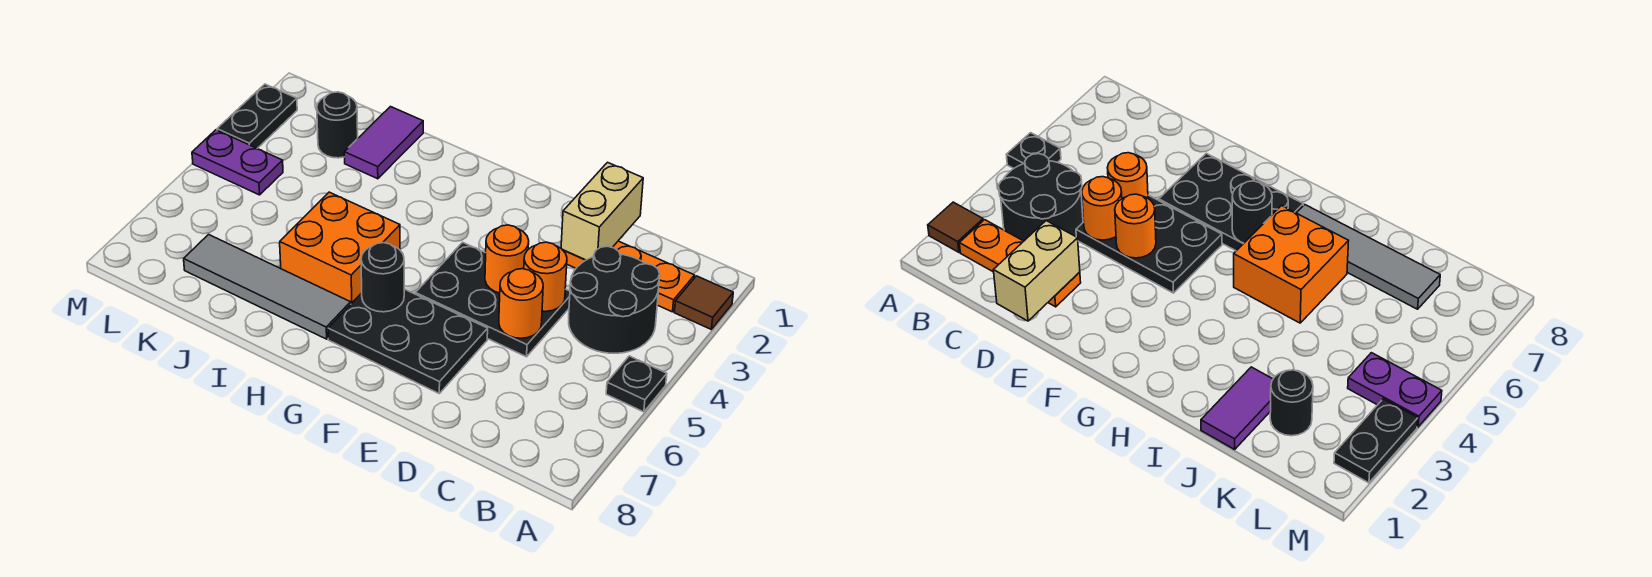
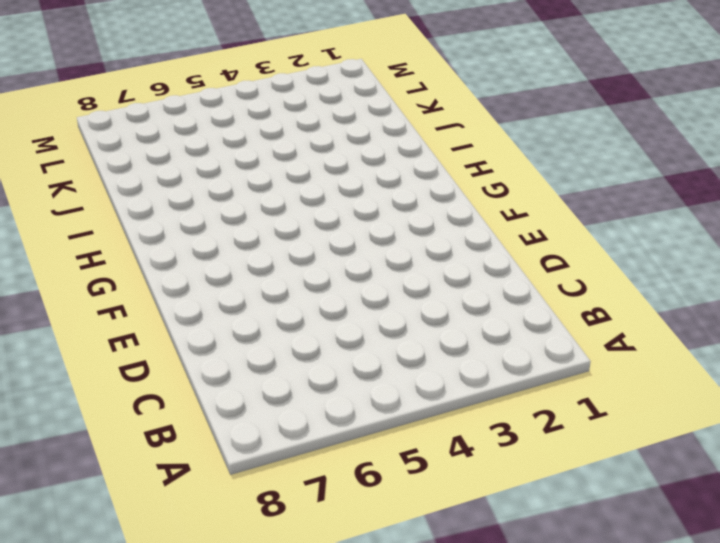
none -> brown 1x1 tile [674,276,733,329]
none -> black 1x1 plate [606,356,667,412]
none -> orange 1x3 plate [563,241,695,312]

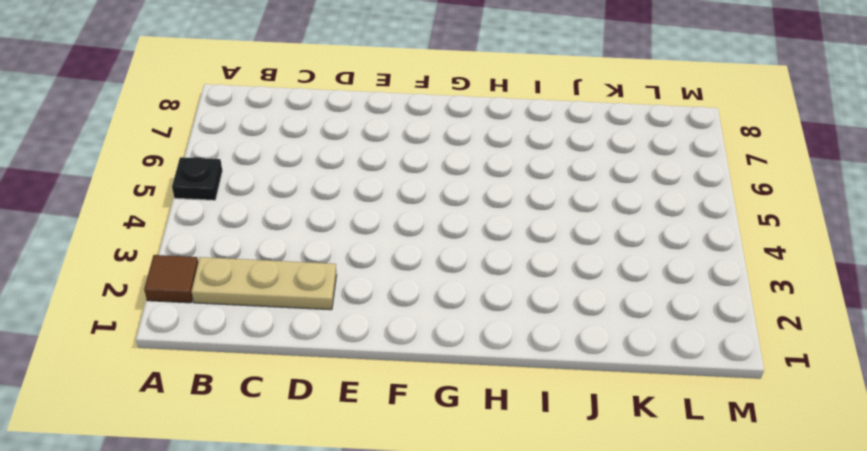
tan 1x3 plate [191,257,336,310] -> orange 1x3 plate [563,241,695,312]
none -> black 2x2 round brick [569,246,660,353]
none -> black 2x3 plate [415,242,570,357]
none -> black 2x3 plate [328,289,488,393]

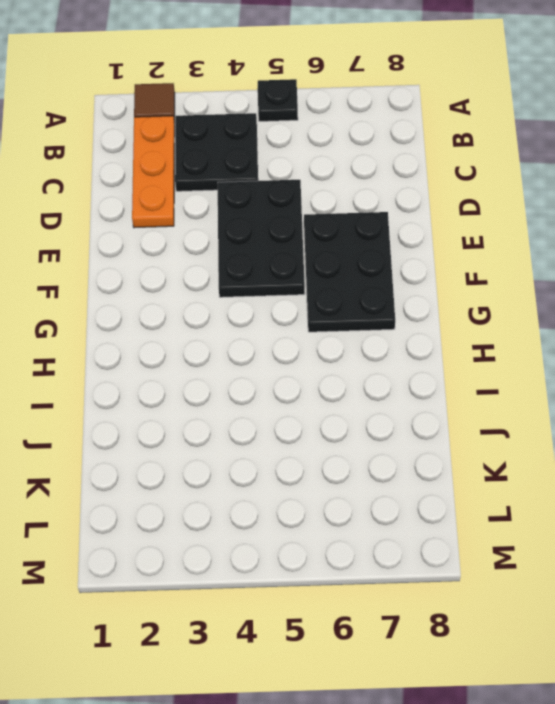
black 2x2 plate [175,113,258,191] -> black 2x2 round brick [569,246,660,353]
none -> orange 2x2 brick [280,192,400,304]
none -> grey 1x4 tile [184,235,351,339]
none -> purple 1x2 tile [344,107,423,179]

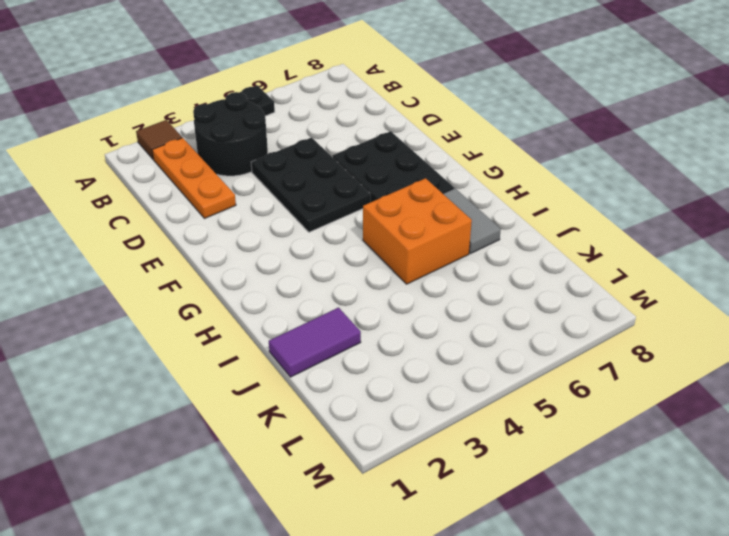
grey 1x2 tile [443,188,501,254] -> grey 1x4 tile [184,235,351,339]
none -> black 1x1 round brick [317,92,358,158]
none -> purple 1x2 plate [192,130,283,195]
none -> black 1x2 plate [217,84,297,148]

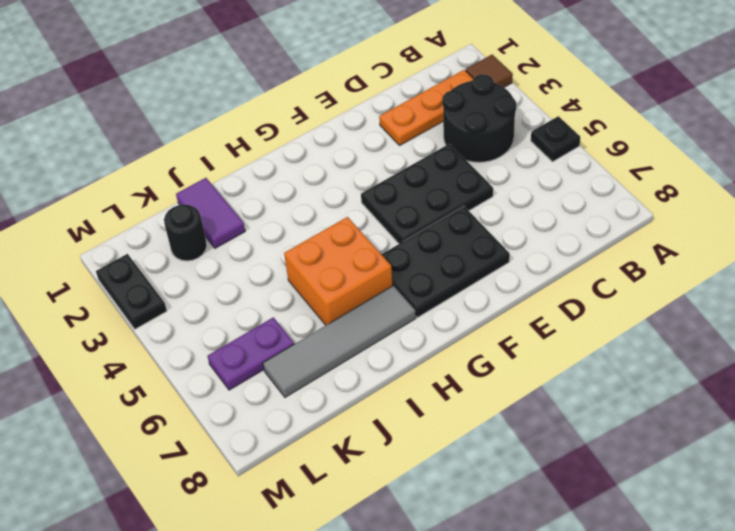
purple 1x2 plate [207,317,294,390] -> purple 1x2 plate moved to [192,130,283,195]
none -> tan 1x2 brick [561,162,643,260]
none -> orange 1x1 round brick [524,242,567,312]
none -> orange 1x1 round brick [499,269,543,338]

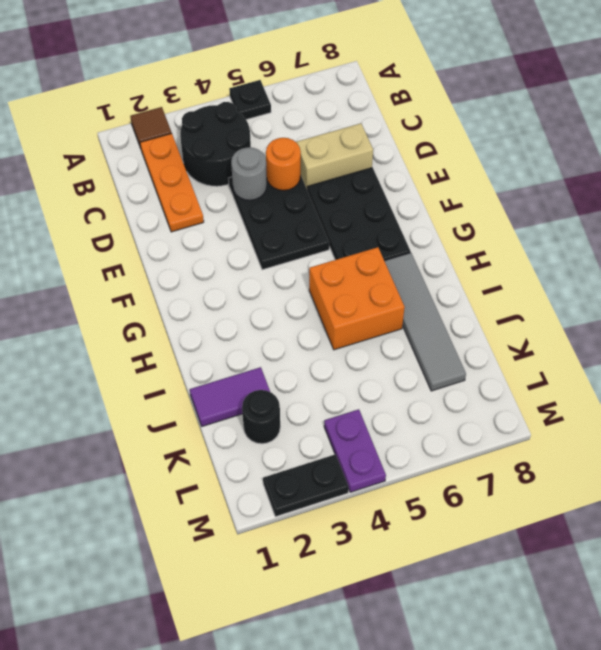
grey 1x1 round brick [231,147,267,200] -> orange 1x1 round brick [524,242,567,312]
tan 1x2 brick [296,123,373,188] -> tan 1x2 brick moved to [561,162,643,260]
none -> orange 1x1 round brick [485,225,529,293]
none -> black 1x1 round brick [361,243,404,312]

